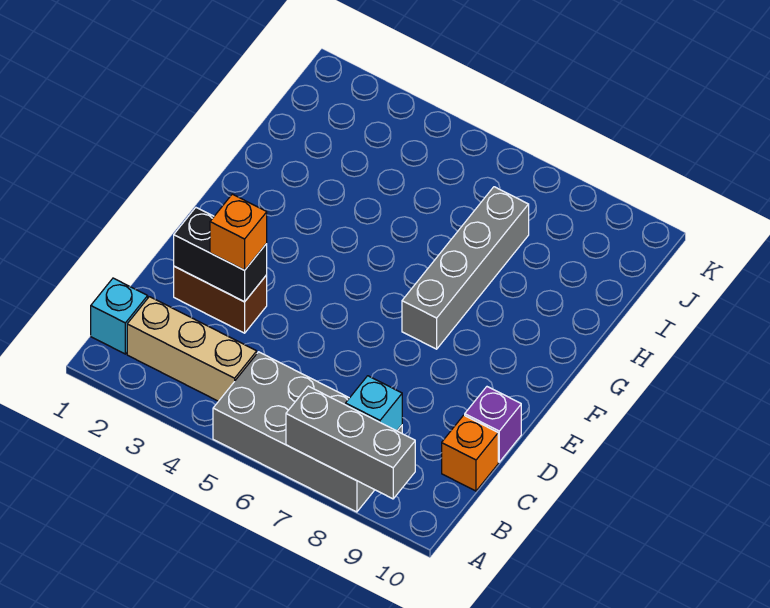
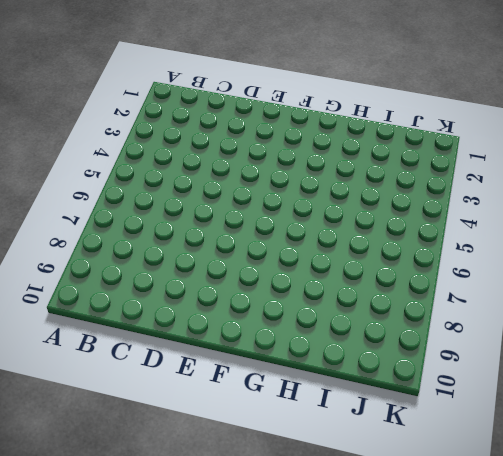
none -> grey 2x4 brick [213,352,402,512]
none -> cyan 1x1 brick [91,278,148,354]

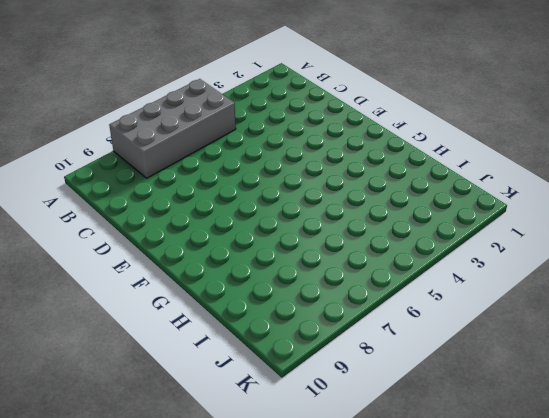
none -> cyan 1x1 brick [91,278,148,354]
none -> tan 1x3 brick [127,297,257,401]

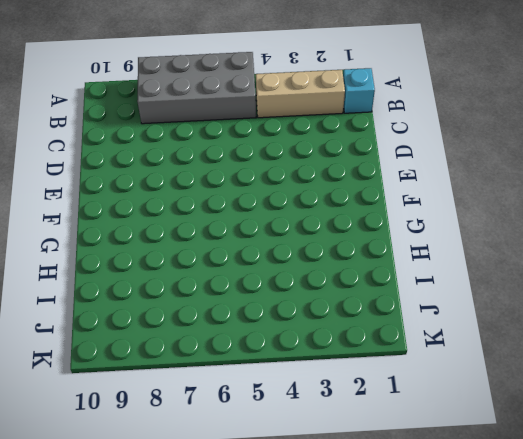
none -> orange 1x1 brick [442,415,498,491]
none -> brown 1x2 brick [174,266,267,333]

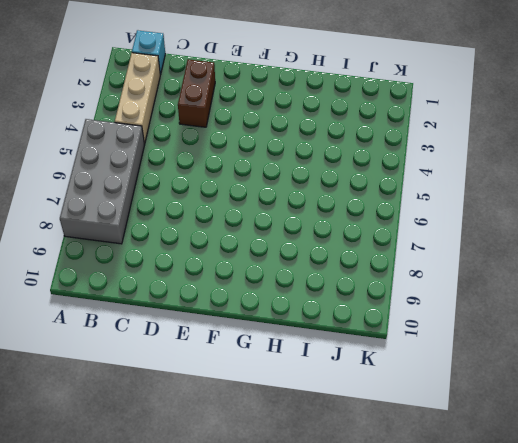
none -> orange 1x1 brick [442,415,498,491]
none -> purple 1x1 brick [465,387,521,462]

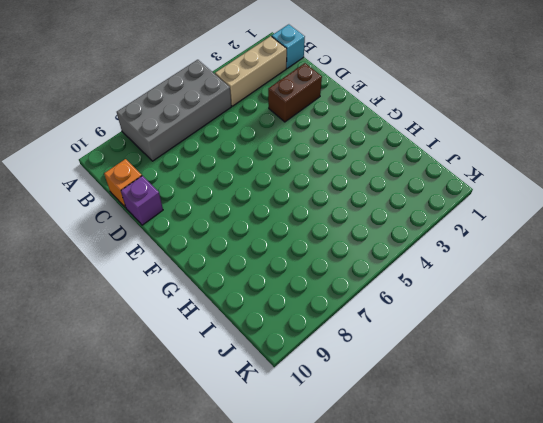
none -> grey 1x4 brick [402,187,529,349]
none -> grey 1x3 brick [286,386,415,499]

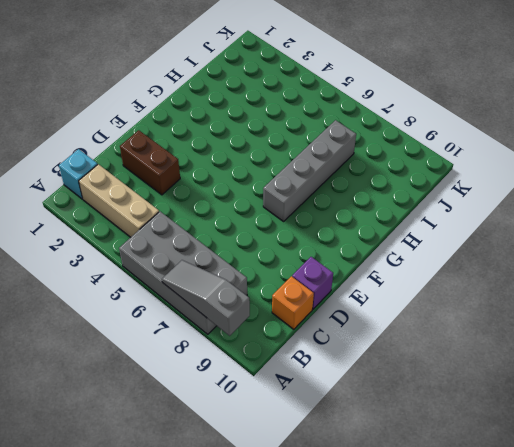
grey 1x3 slope [162,260,250,336] -> grey 1x3 brick [286,386,415,499]
none -> cyan 1x1 brick [346,376,402,431]
none -> black 1x2 brick [174,208,267,302]

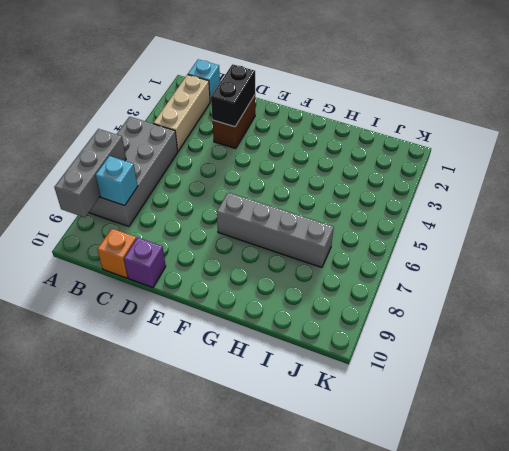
none -> orange 1x1 brick [210,194,267,270]

